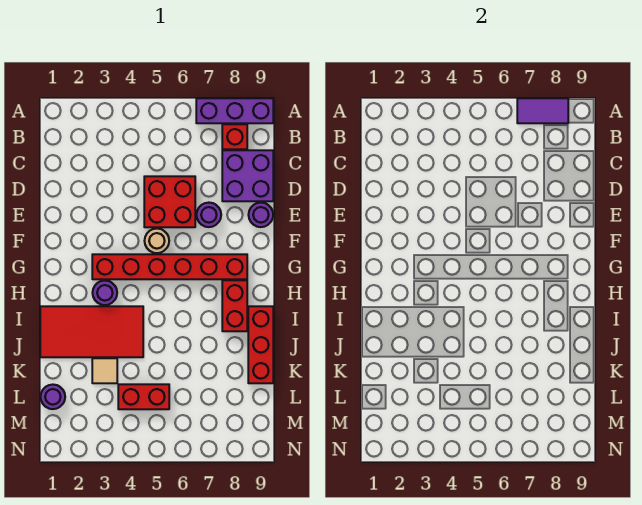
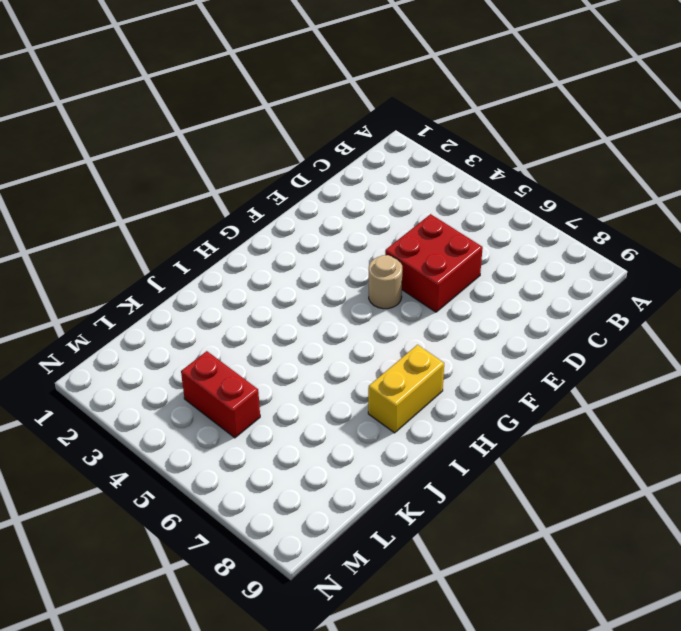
yellow 1x2 brick [368,345,444,433] -> red 1x2 brick [222,280,247,331]
none -> purple 1x3 brick [196,98,273,123]
none -> red 1x1 brick [222,124,247,149]
none -> purple 2x2 brick [222,150,273,201]

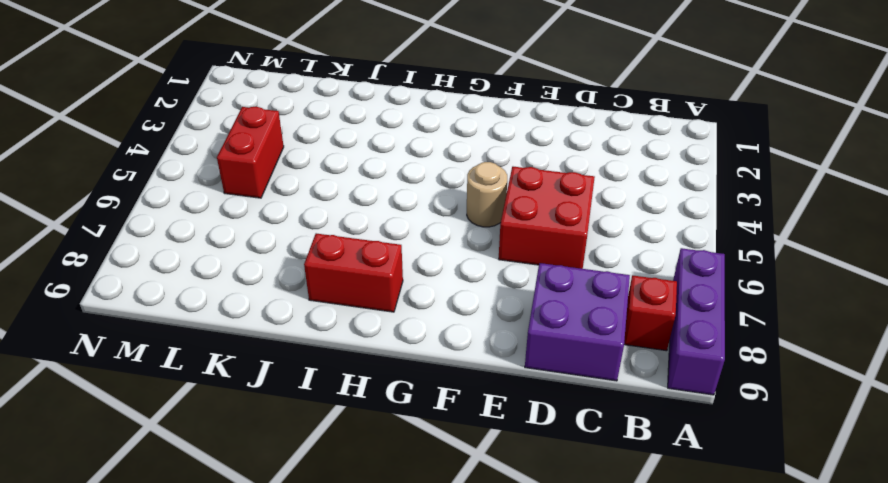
none -> purple 1x1 round brick [197,203,221,227]
none -> purple 1x1 round brick [249,203,273,227]
none -> red 1x6 brick [92,254,247,279]

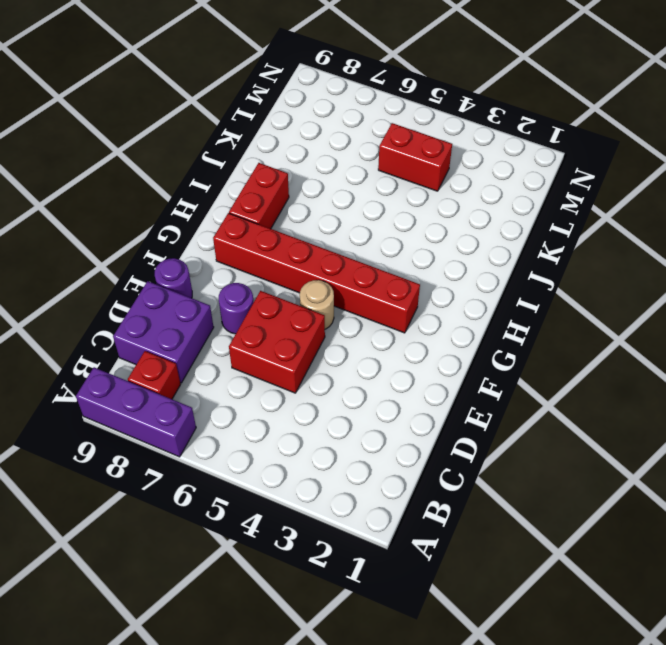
none -> purple 1x1 round brick [93,281,117,305]
none -> red 2x4 tile [40,306,143,357]
none -> red 1x3 brick [248,306,273,383]

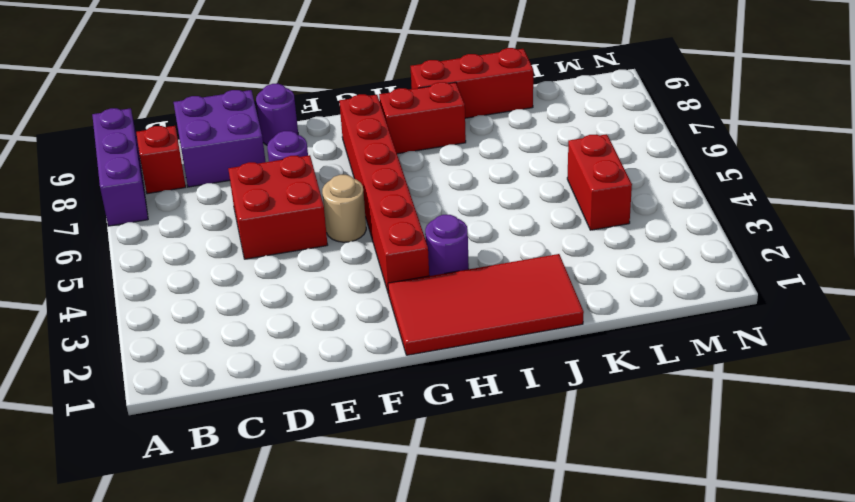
red 2x4 tile [388,254,584,355] -> red 2x4 tile turned to [40,306,143,357]
none -> tan 1x1 tile [92,358,117,383]
none -> purple 1x1 round brick [41,385,65,409]
none -> purple 1x2 tile [517,98,568,123]

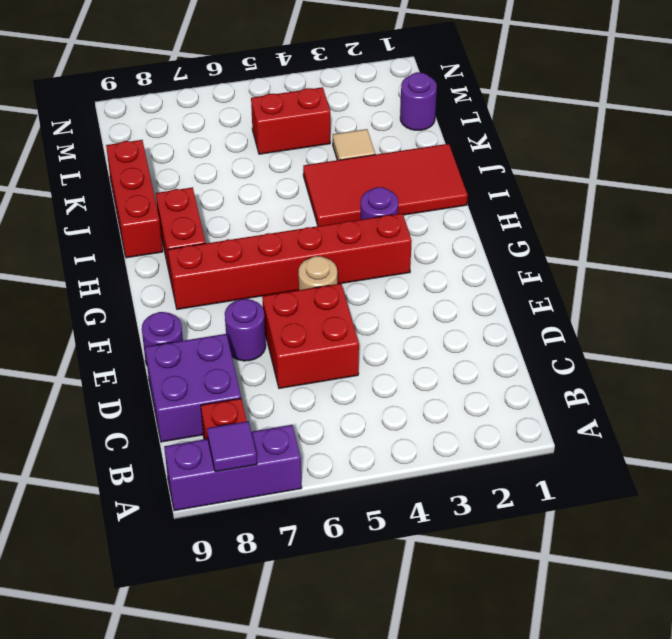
purple 1x1 tile [207,421,257,472] -> purple 1x2 tile [517,98,568,123]

